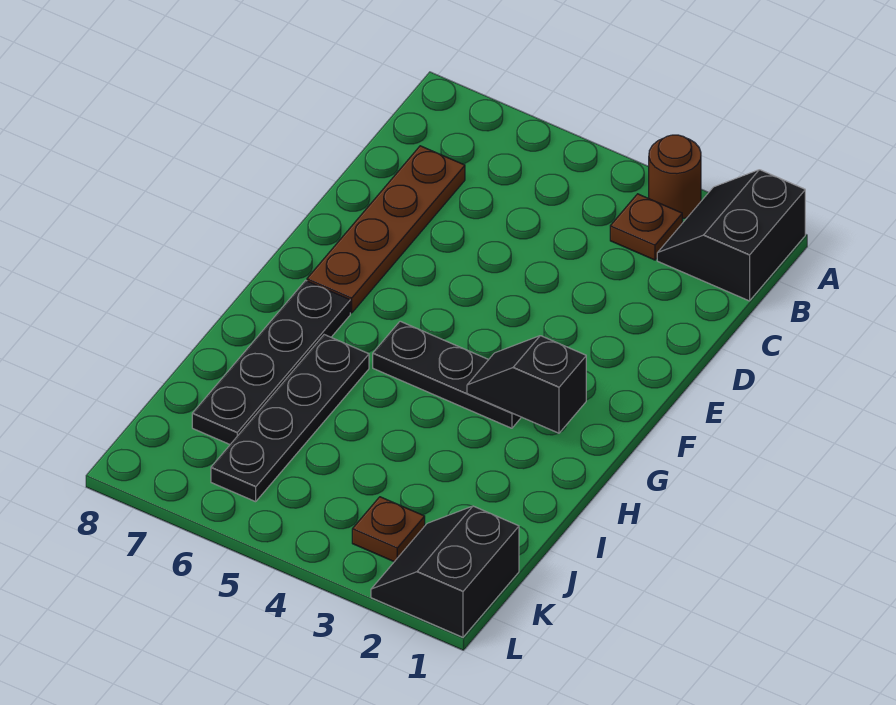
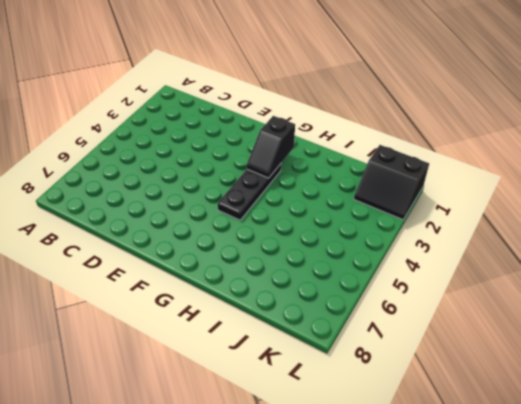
none -> black 2x2 slope [657,170,805,301]
none -> brown 1x1 round brick [649,135,701,219]

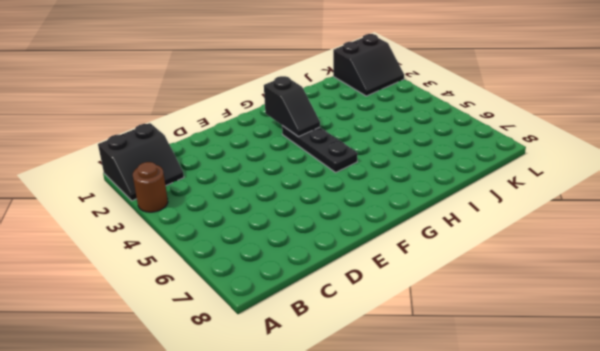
none -> brown 1x1 plate [610,194,682,260]
none -> brown 1x4 plate [307,146,465,313]

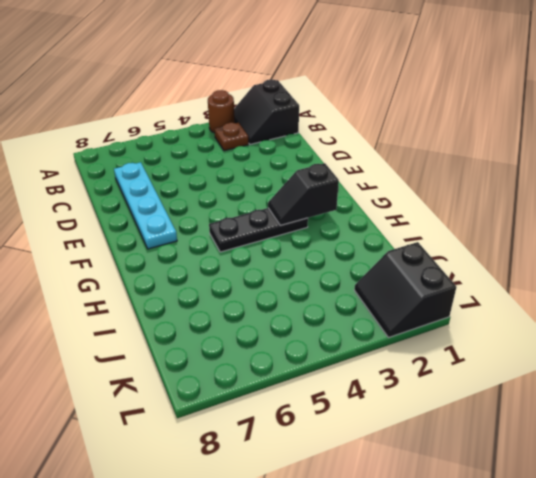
cyan 1x4 plate [114,162,177,249] -> brown 1x4 plate [307,146,465,313]
none -> black 1x4 plate [192,280,350,444]
none -> black 1x4 plate [211,335,369,502]

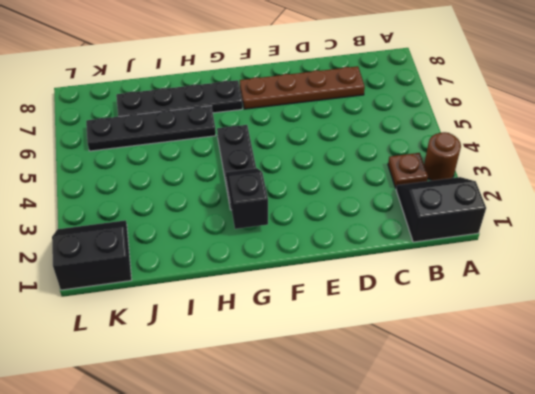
none -> brown 1x1 plate [352,497,425,562]

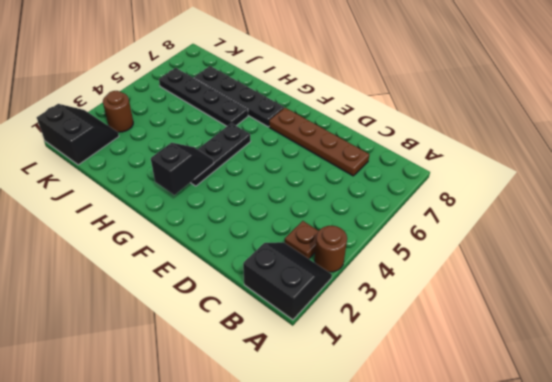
brown 1x1 round brick [103,91,133,132] -> brown 1x1 plate [352,497,425,562]

